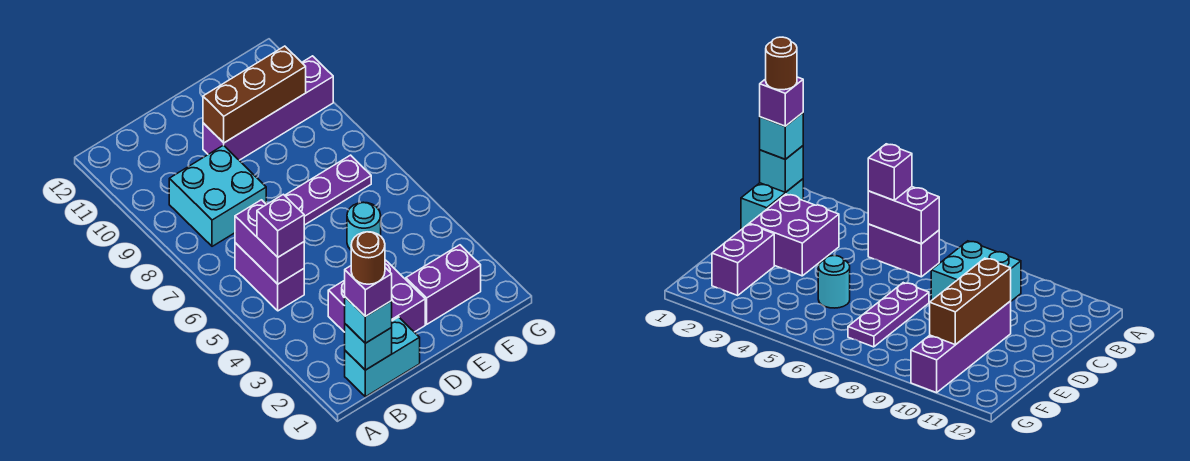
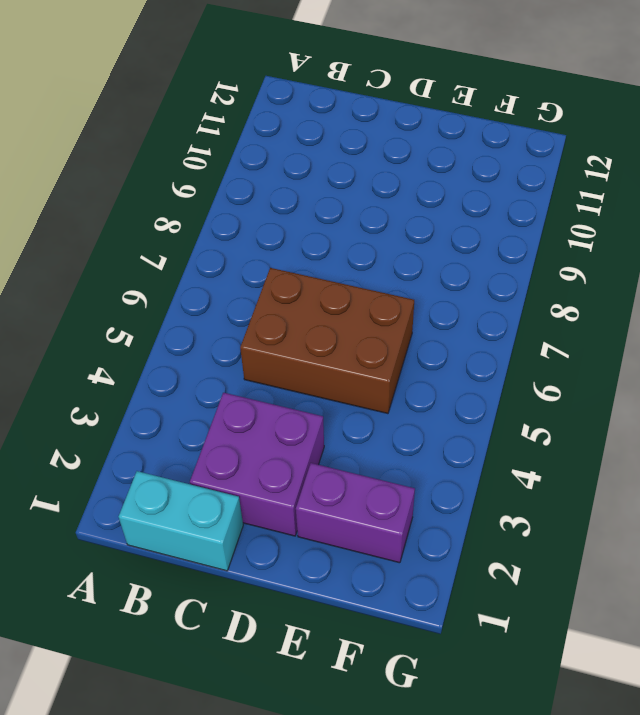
brown 2x3 brick [240,268,414,414] -> cyan 1x1 round brick [347,202,381,250]
none -> purple 1x2 brick [235,243,304,311]
none -> cyan 2x2 brick [169,145,266,246]
none -> purple 1x3 plate [285,155,371,225]

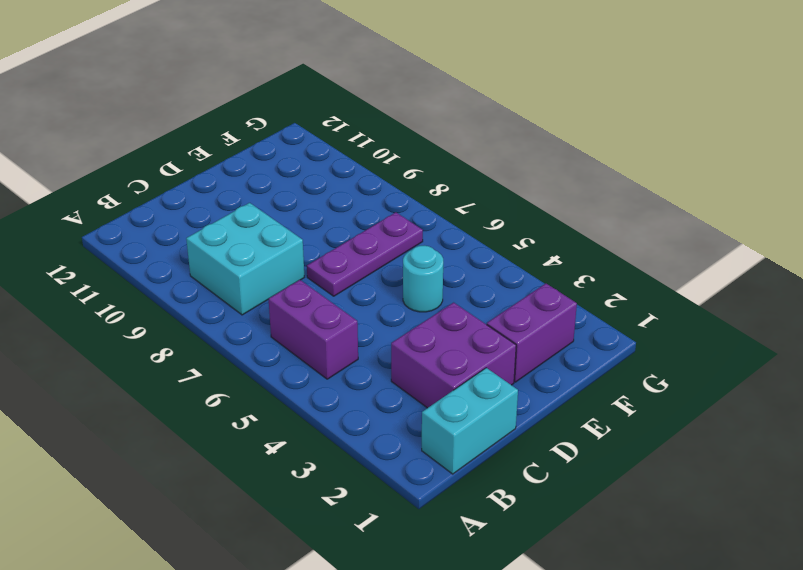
none -> purple 1x4 brick [203,56,333,160]
none -> cyan 1x1 brick [345,324,392,370]
none -> purple 1x2 brick [235,200,304,284]

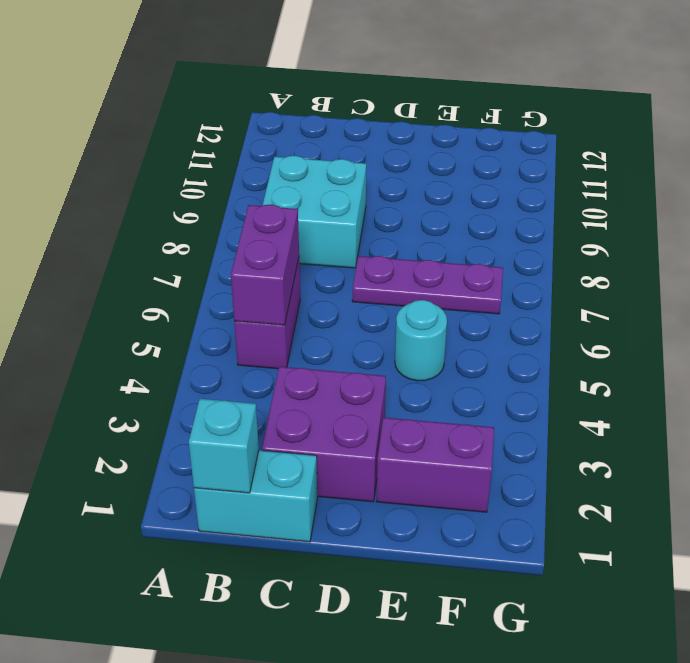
none -> purple 1x4 brick [203,56,333,160]
none -> brown 1x3 brick [203,46,306,143]
none -> cyan 1x1 brick [345,297,392,343]

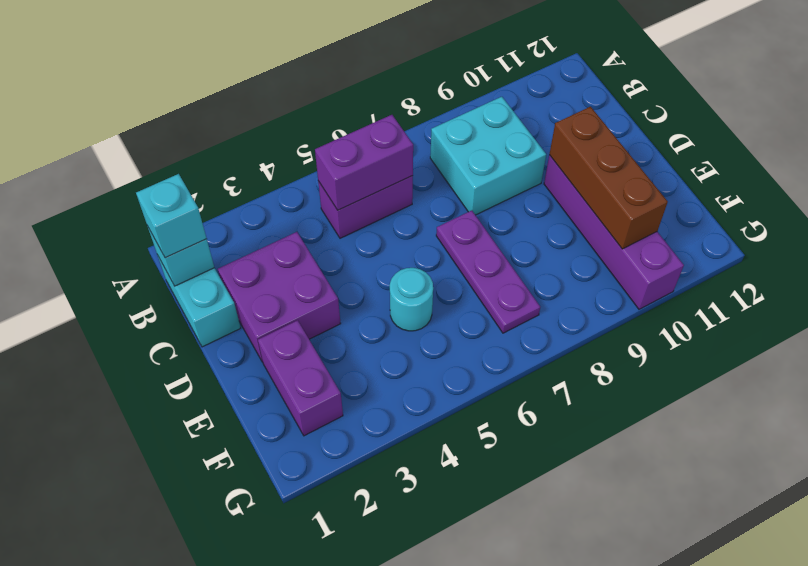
none -> purple 1x1 brick [257,194,304,257]
none -> purple 1x1 brick [345,266,392,316]
none -> brown 1x1 round brick [351,232,385,284]

